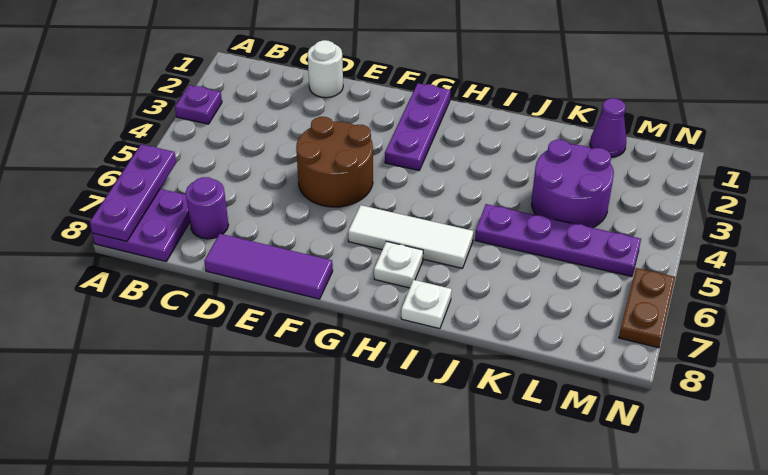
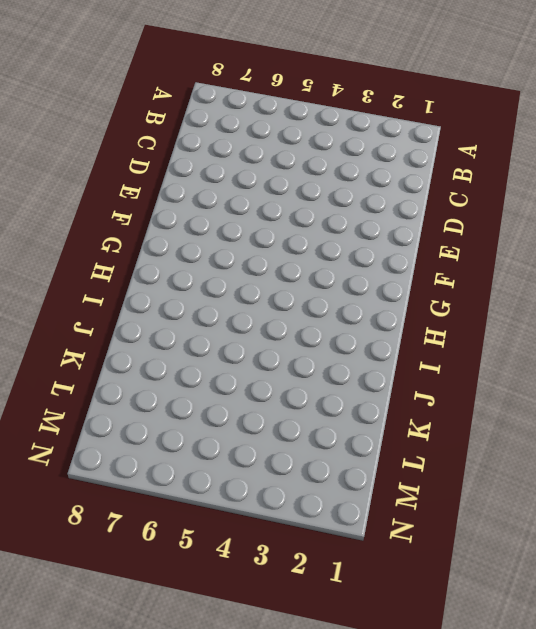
none -> purple 1x1 plate [175,85,222,124]
none -> purple 2x2 plate [92,189,190,261]
none -> purple 1x1 round brick [186,177,228,239]

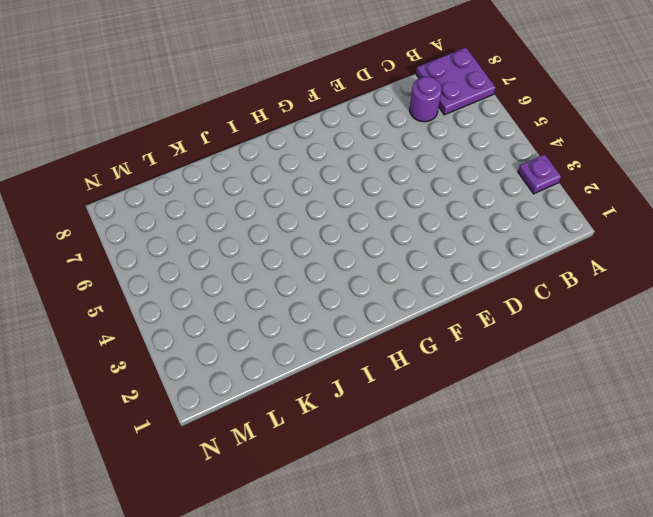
none -> white 1x1 round brick [308,40,343,98]
none -> purple 1x3 tile [204,234,333,299]
none -> brown 2x2 round brick [296,117,373,207]

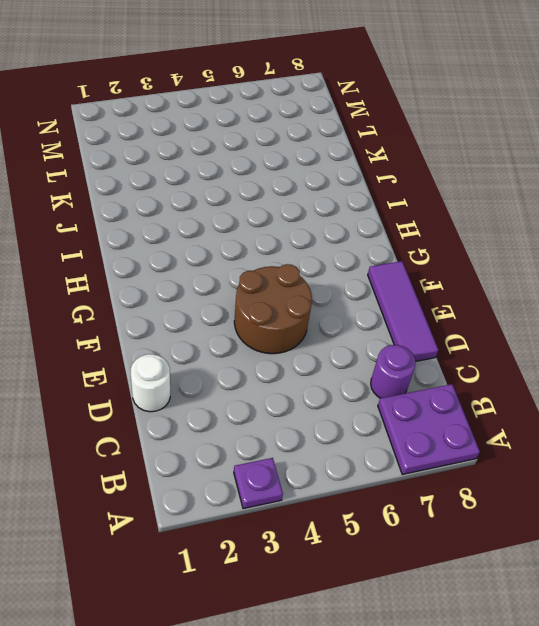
none -> purple 1x3 plate [385,83,451,170]
none -> white 1x3 tile [348,205,473,268]
none -> white 1x1 plate [374,241,423,288]

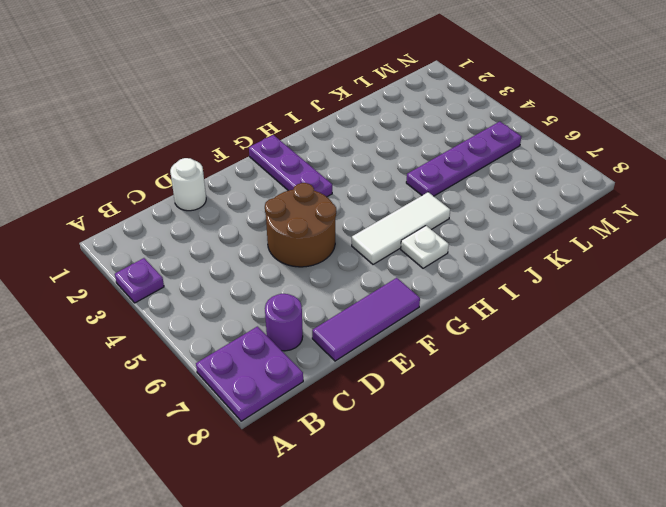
none -> white 1x1 plate [401,280,452,329]
none -> purple 2x2 round brick [532,140,614,228]
none -> purple 1x1 cone [590,98,626,157]

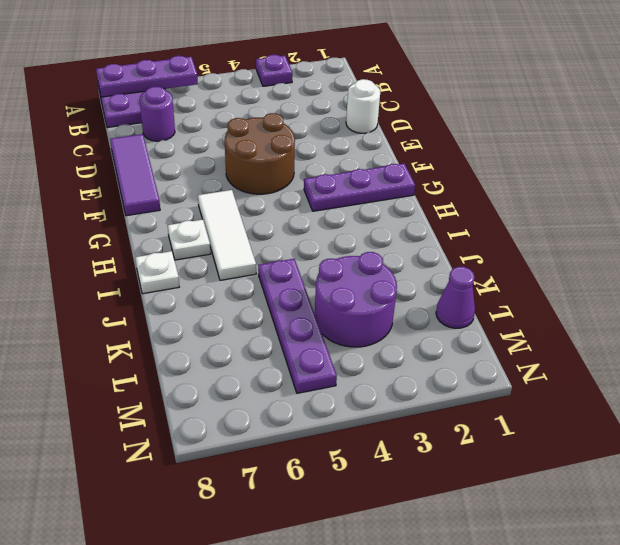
none -> brown 1x2 plate [619,268,675,348]

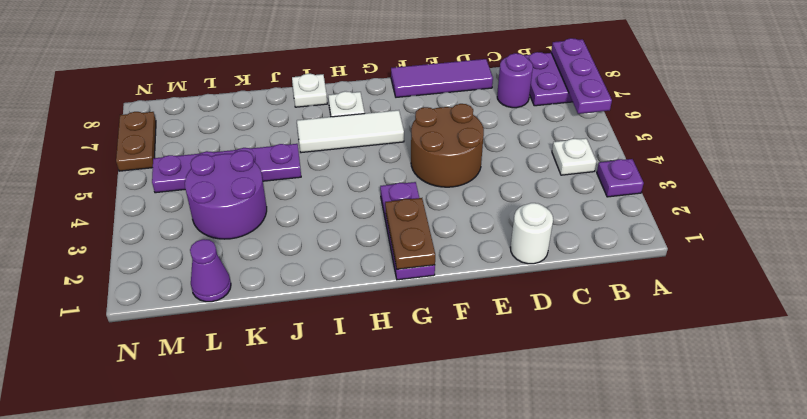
white 1x1 plate [552,138,596,175] -> none
brown 1x2 plate [385,198,435,269] -> none

